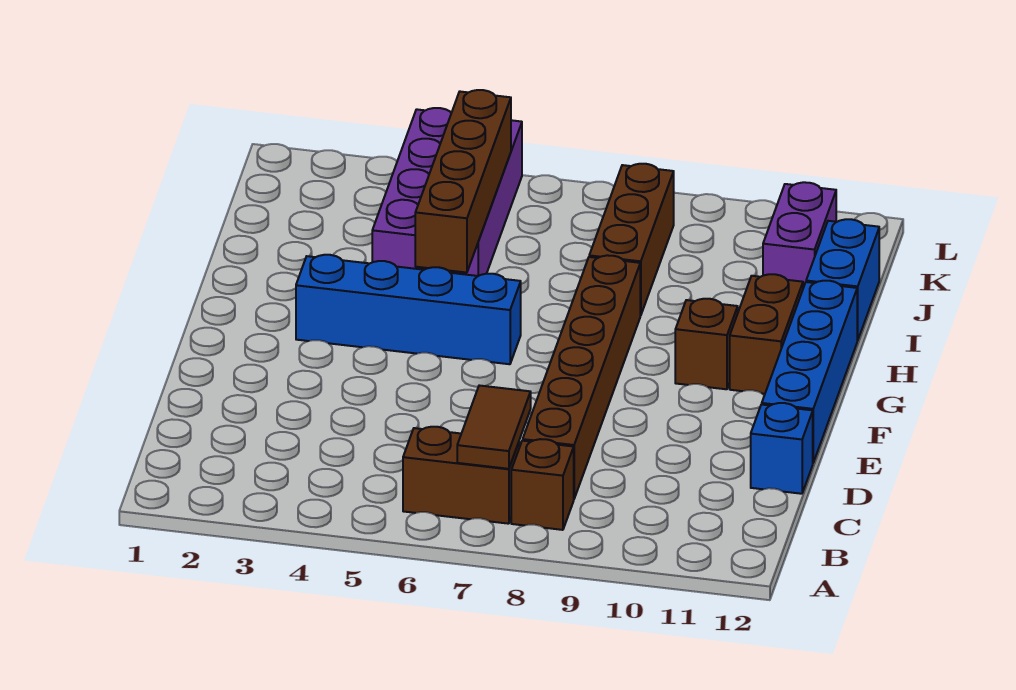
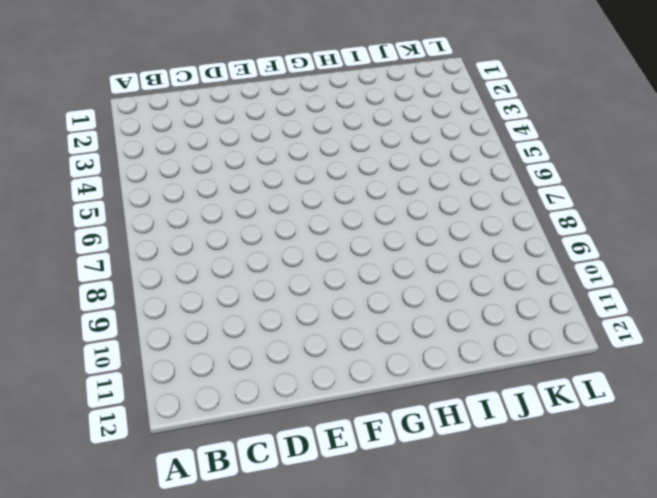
none -> brown 1x2 brick [403,427,519,524]
none -> brown 1x1 brick [511,439,574,530]
none -> brown 1x6 brick [523,255,640,498]

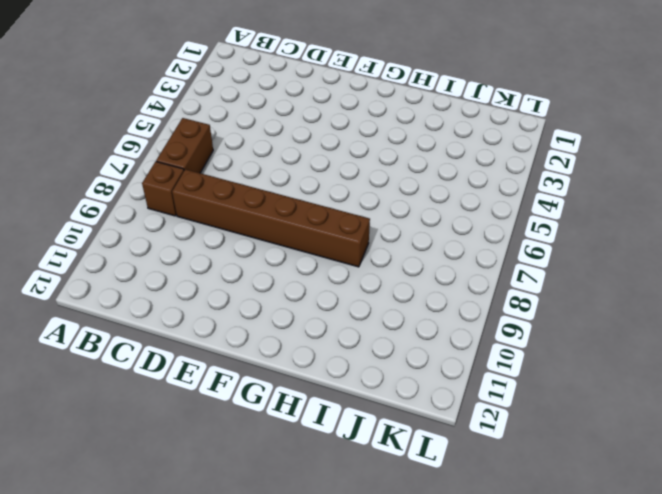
none -> blue 1x1 brick [751,403,813,494]
none -> blue 1x4 brick [762,281,858,462]
none -> blue 1x4 brick [296,255,521,364]

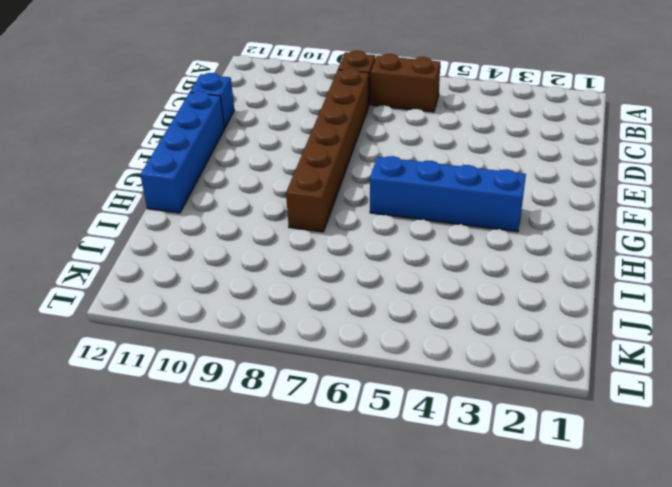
none -> brown 1x1 brick [675,299,738,389]
none -> brown 1x2 brick [730,274,803,394]
none -> purple 2x4 brick [372,108,522,276]

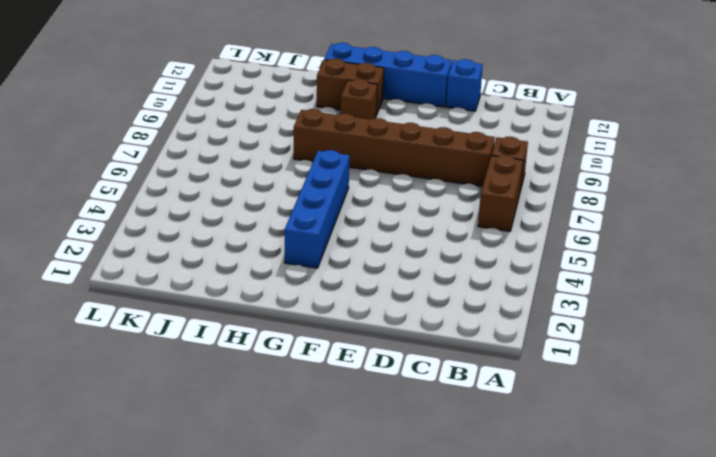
none -> purple 2x4 brick [372,108,522,276]
none -> brown 1x3 brick [589,164,674,316]
none -> blue 1x2 brick [806,219,879,340]

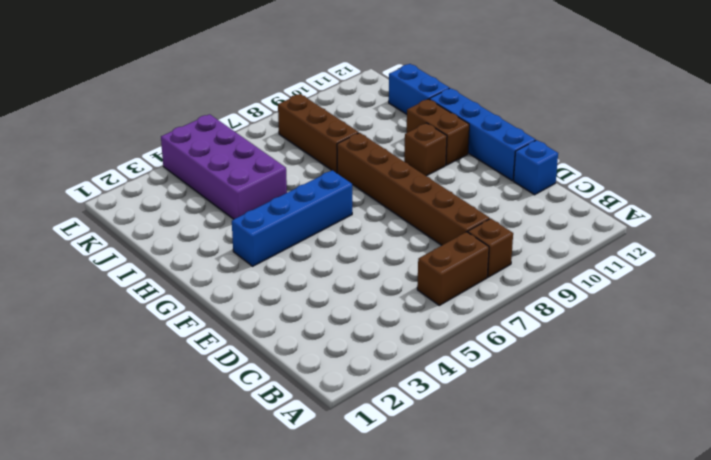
none -> purple 1x2 brick [763,182,836,288]
none -> brown 1x2 tile [457,385,531,469]
none -> brown 1x4 brick [415,90,511,273]

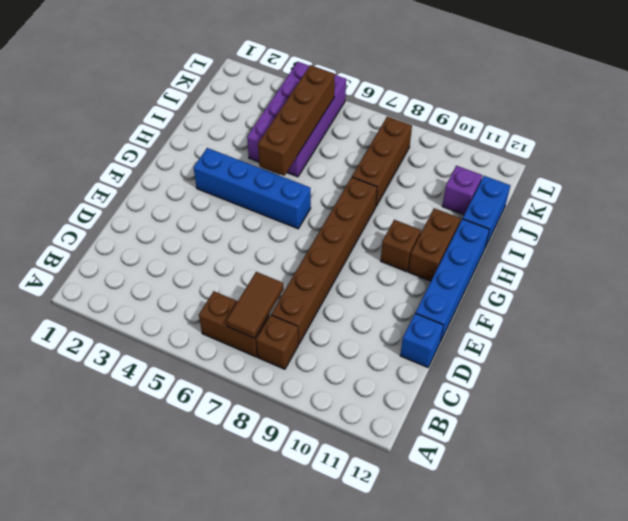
purple 1x1 brick [442,166,482,215] -> purple 1x2 brick [763,182,836,288]

